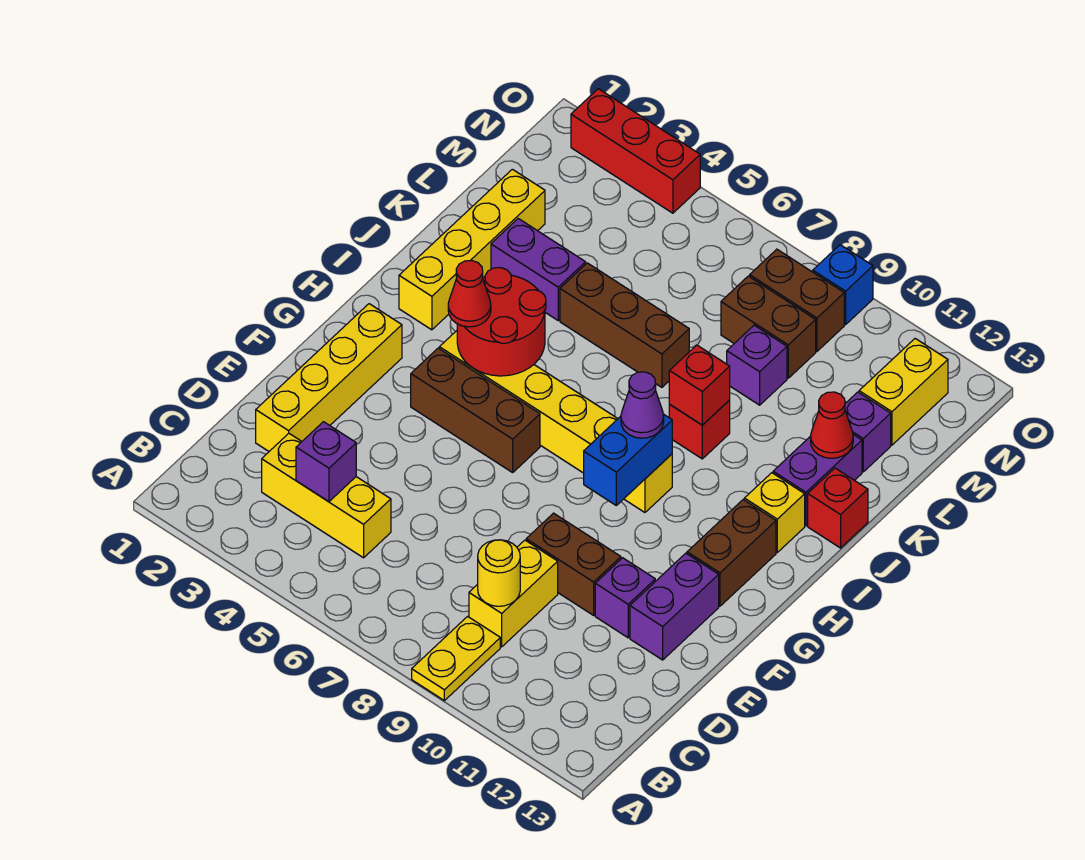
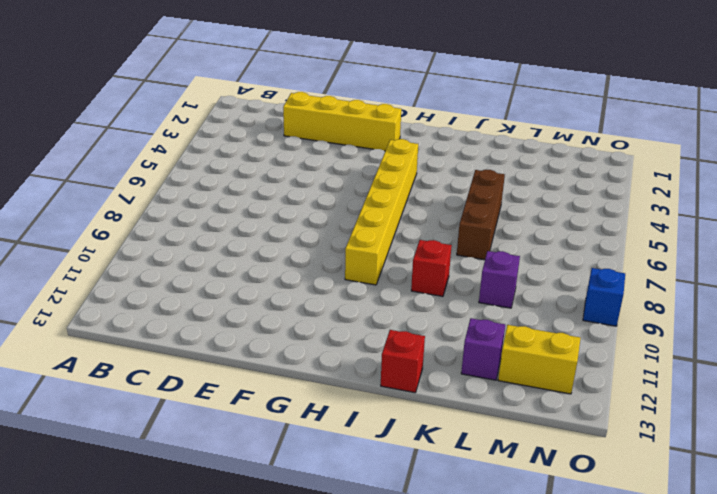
none -> yellow 1x2 plate [412,616,500,701]
none -> yellow 1x3 brick [262,434,391,558]
none -> yellow 1x2 brick [469,540,558,647]
none -> brown 1x2 brick [526,513,621,615]

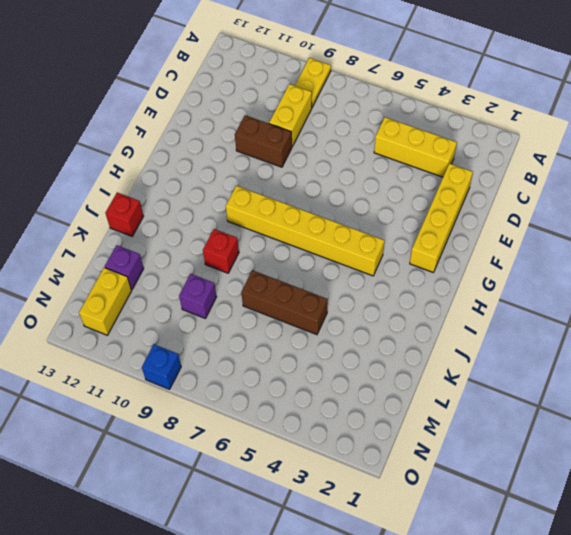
none -> purple 1x1 brick [595,558,655,638]
none -> purple 1x2 brick [630,553,719,660]
none -> brown 1x3 brick [411,348,540,472]
none -> brown 1x2 brick [687,500,776,606]

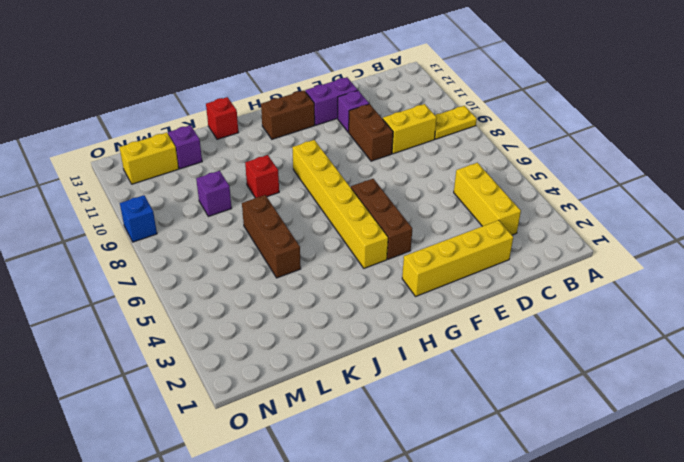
none -> yellow 1x4 brick [399,169,545,330]
none -> yellow 1x1 brick [744,473,805,552]
none -> purple 1x2 brick [773,435,862,526]
none -> purple 1x2 brick [491,219,586,320]

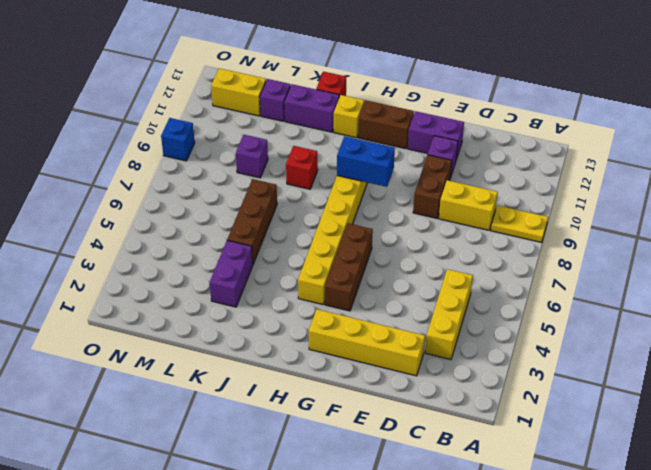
none -> yellow 1x4 brick [399,169,545,330]
none -> brown 1x2 brick [721,276,816,378]
none -> brown 1x2 brick [750,249,844,351]
none -> red 1x3 brick [571,89,700,213]

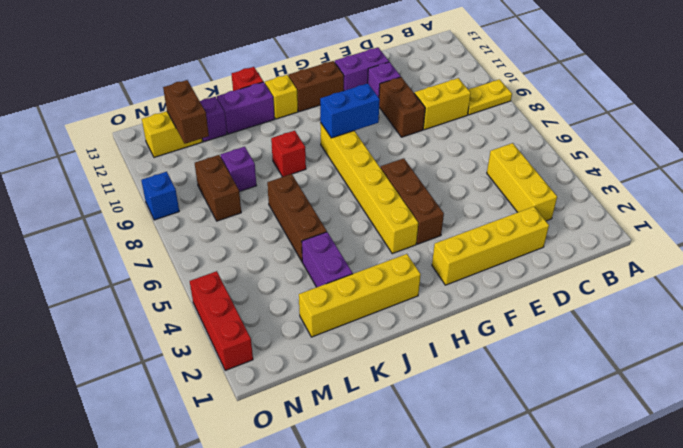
brown 1x2 brick [163,80,209,144] -> brown 1x2 brick moved to [750,249,844,351]
none -> purple 1x1 brick [296,422,356,502]
none -> yellow 1x1 round brick [478,540,520,606]
none -> red 2x2 round brick [457,268,546,376]
none -> red 1x1 brick [669,345,730,425]

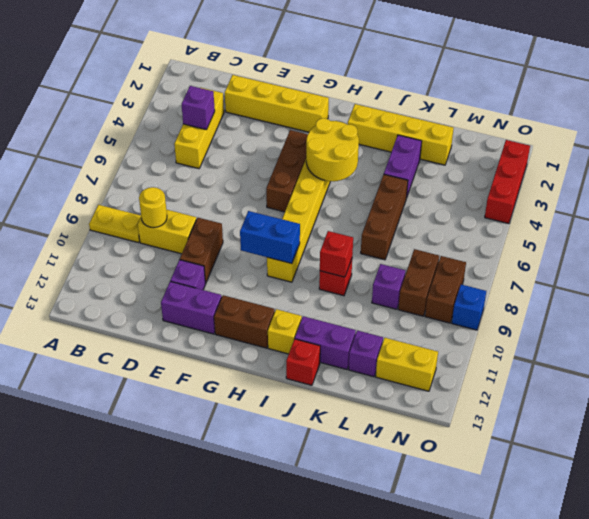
yellow 2x2 round brick [306,118,359,181] -> red 2x2 round brick [457,268,546,376]
none -> red 1x1 cone [811,392,853,458]
none -> red 1x1 cone [448,260,491,327]
none -> purple 1x1 cone [621,372,664,438]

